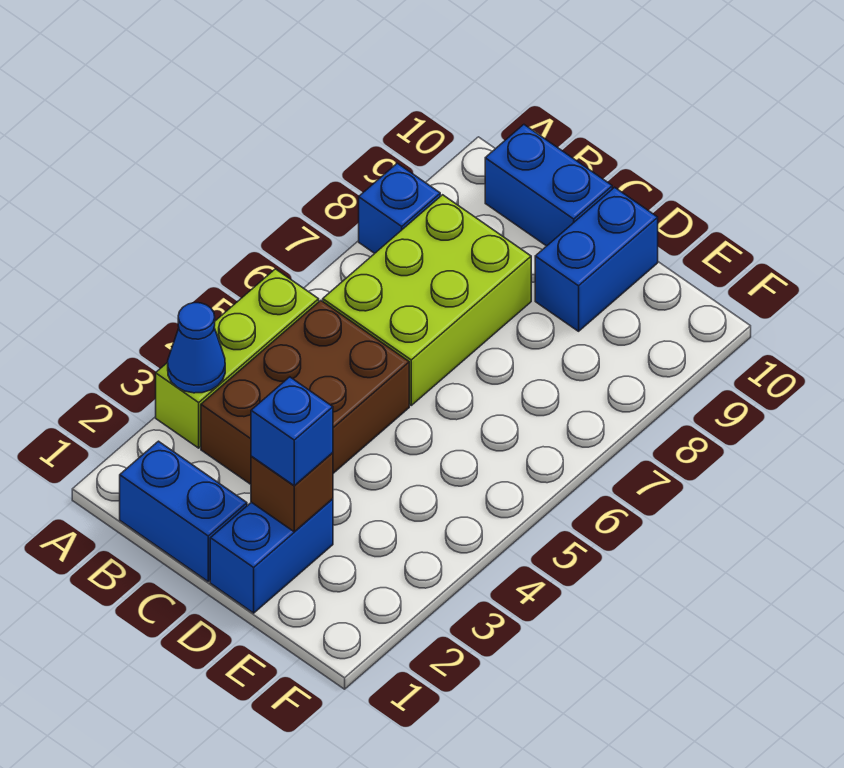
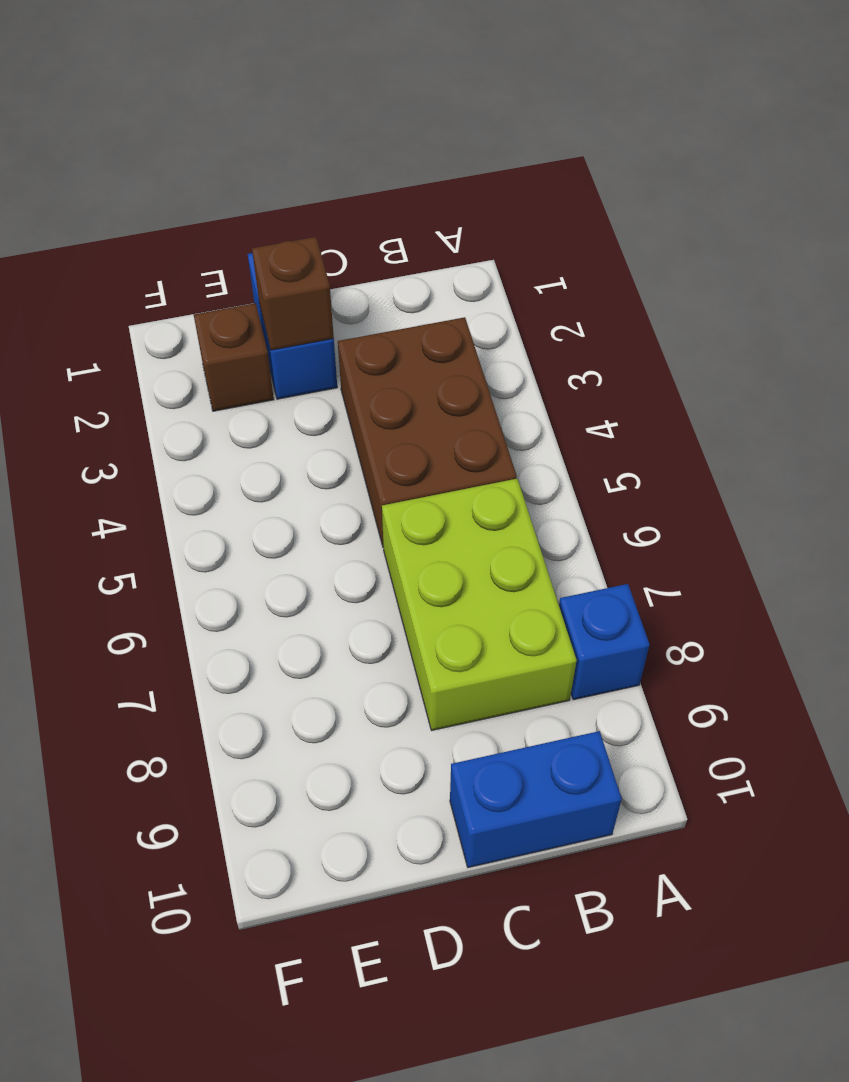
brown 1x1 brick [194,303,274,411] -> none
none -> lime 1x3 brick [156,269,319,448]
none -> blue 1x2 brick [120,441,247,581]

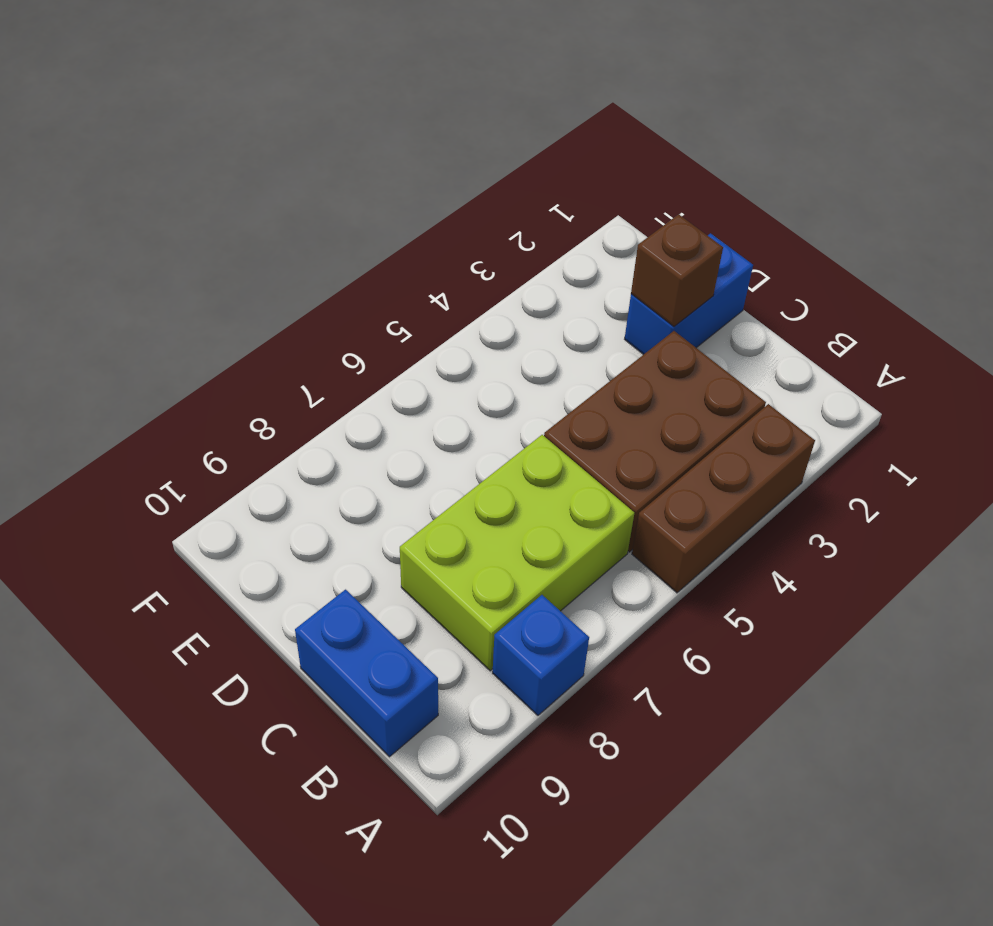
brown 1x3 brick [632,404,815,593] -> lime 1x3 brick [156,269,319,448]
none -> blue 1x2 brick [120,441,247,581]
none -> blue 1x2 brick [535,187,658,331]

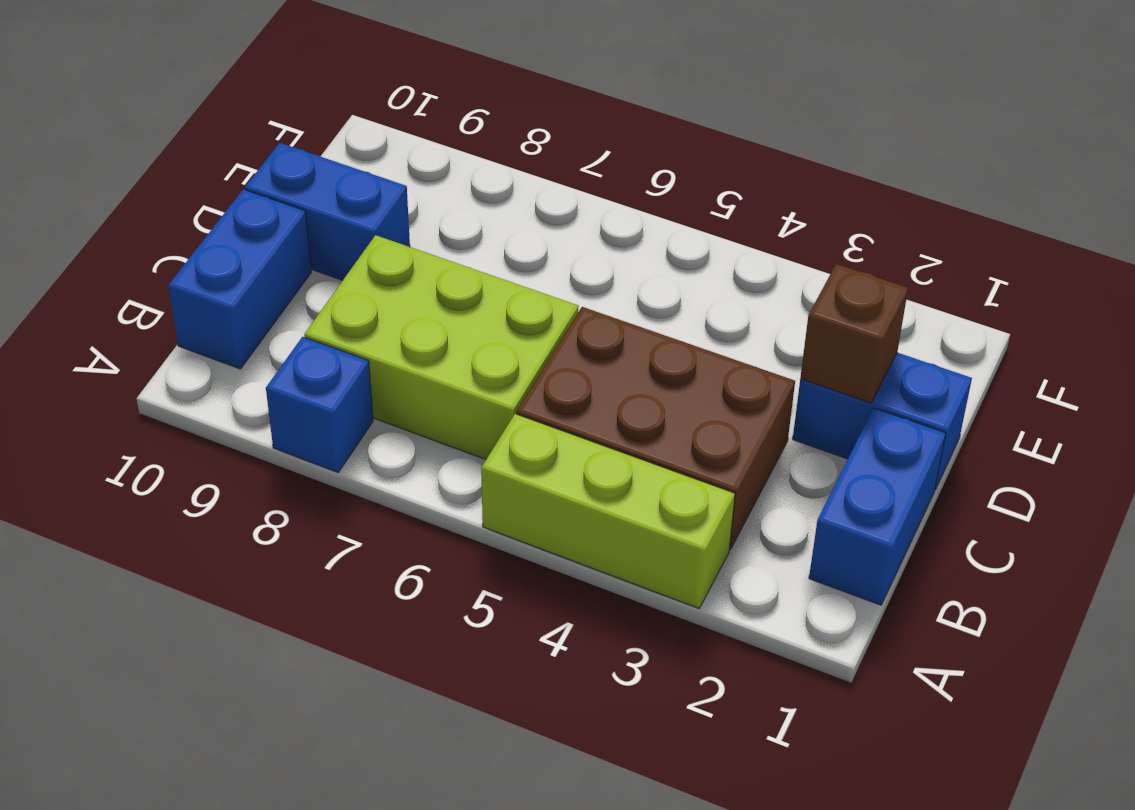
none -> blue 1x1 cone [168,303,225,393]
none -> blue 1x1 brick [251,377,333,485]

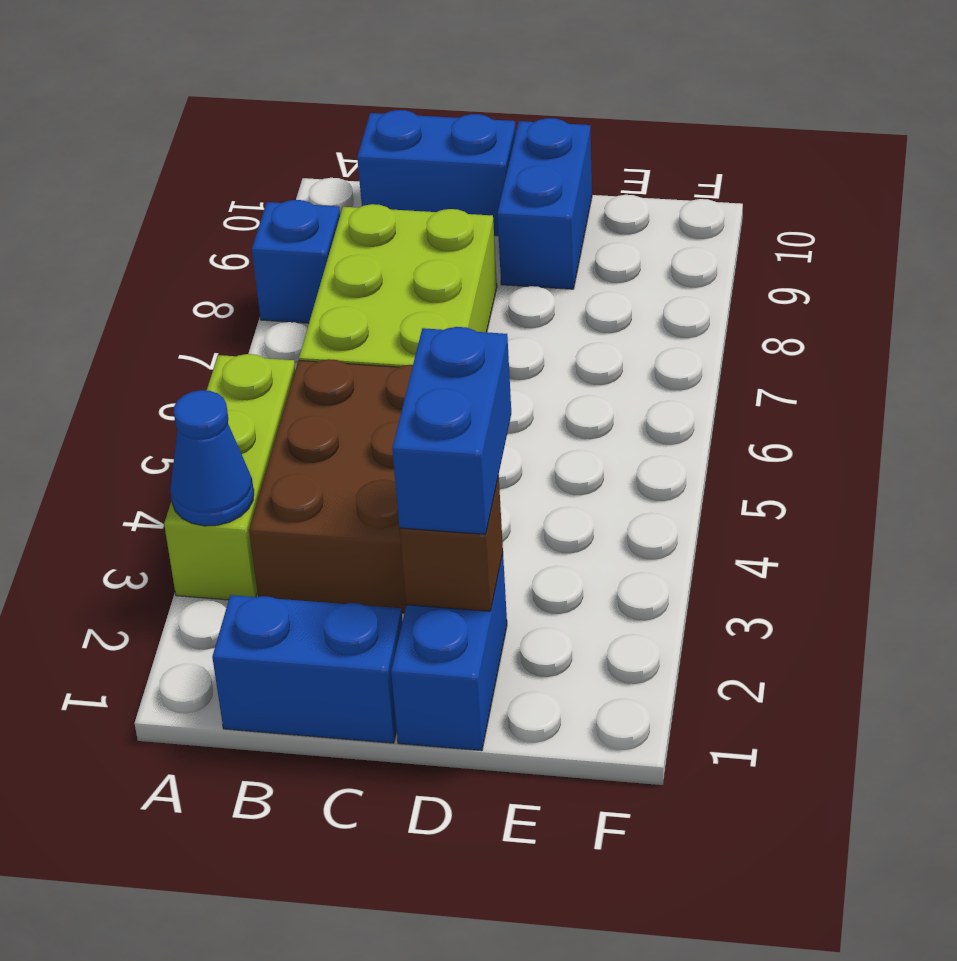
blue 1x2 brick [392,327,511,534] -> blue 1x1 brick [251,377,333,485]

